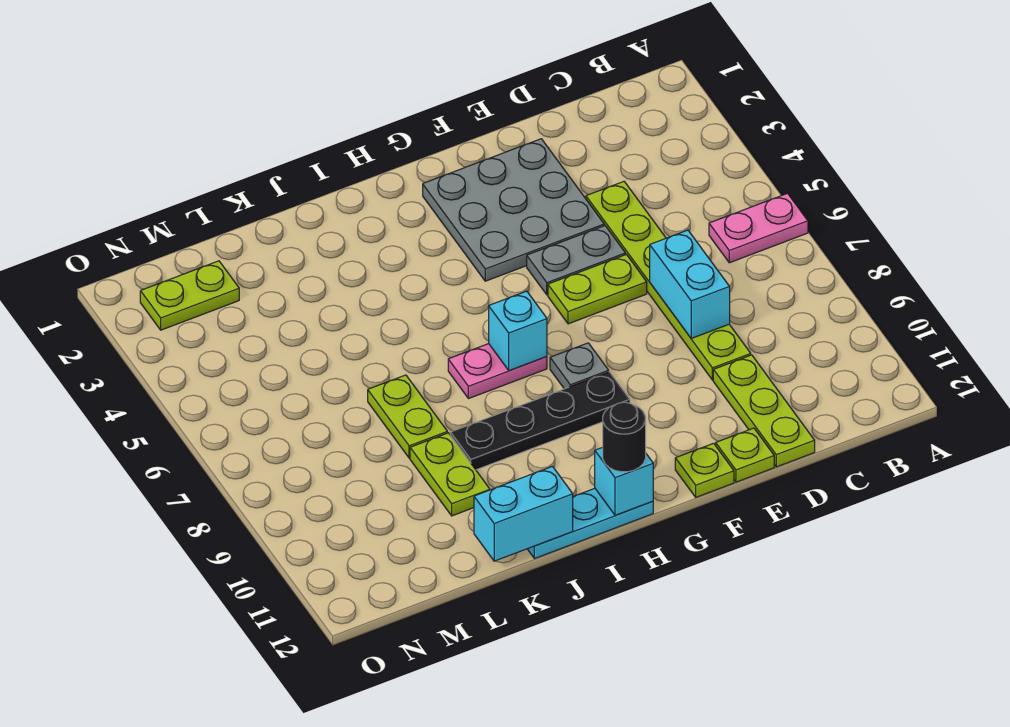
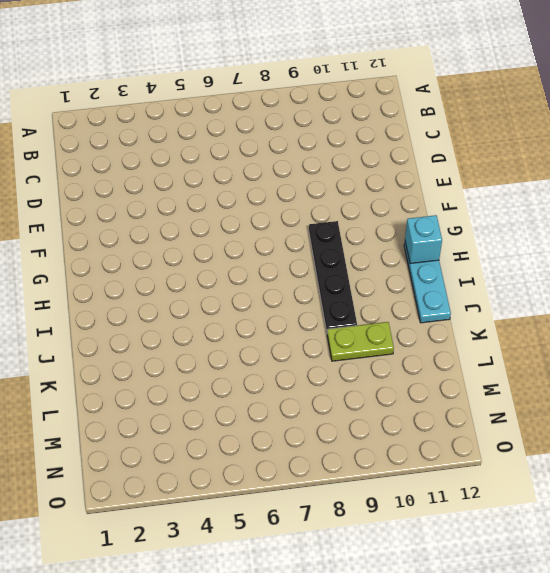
none -> pink 1x2 plate [709,193,808,263]
none -> lime 1x6 plate [586,181,751,380]
none -> lime 1x3 plate [713,355,815,467]

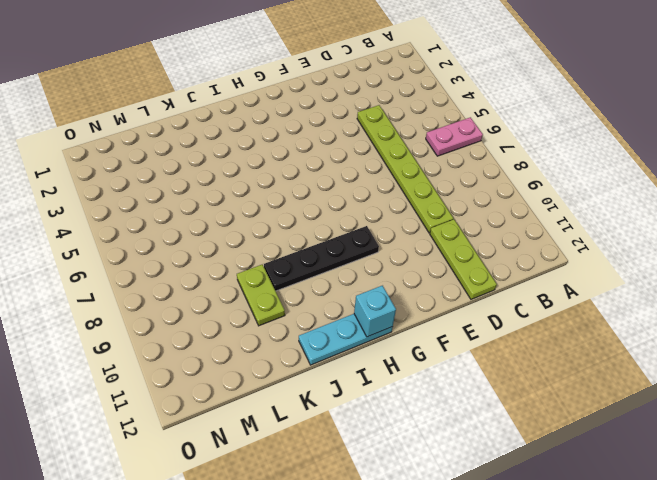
none -> grey 3x3 plate [423,139,604,281]
none -> grey 1x2 plate [527,226,625,295]
none -> lime 1x2 plate [548,254,647,324]

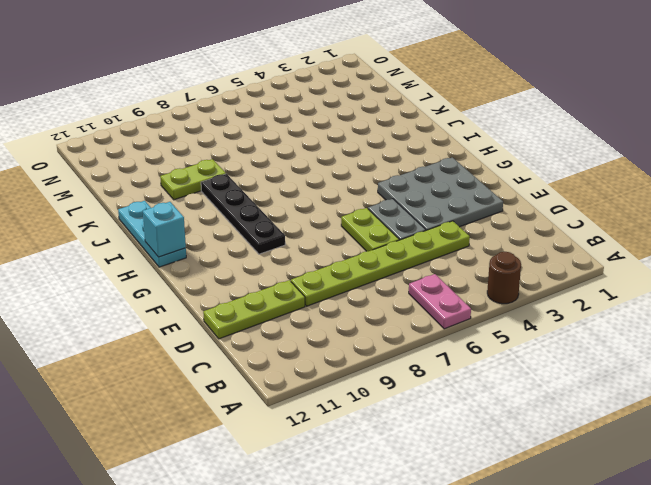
brown 1x1 round brick [487,252,521,304] -> none
none -> lime 1x1 plate [716,428,774,482]
none -> lime 1x1 plate [675,443,734,497]
none -> grey 1x1 plate [550,343,609,389]

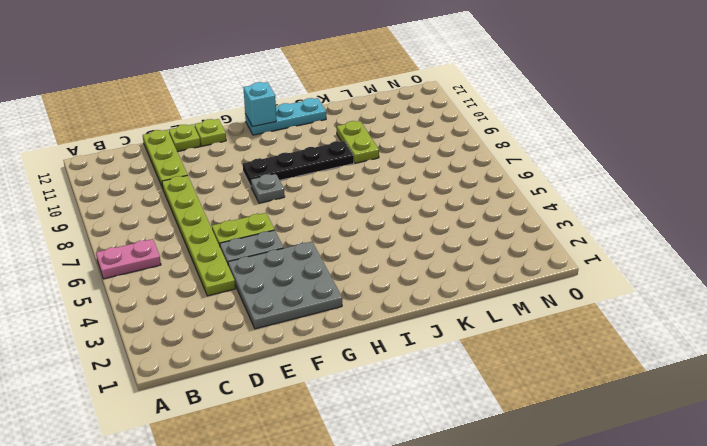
none -> pink 1x2 plate [448,344,547,399]
none -> lime 1x2 plate [368,375,447,458]
none -> lime 1x2 plate [140,261,239,330]

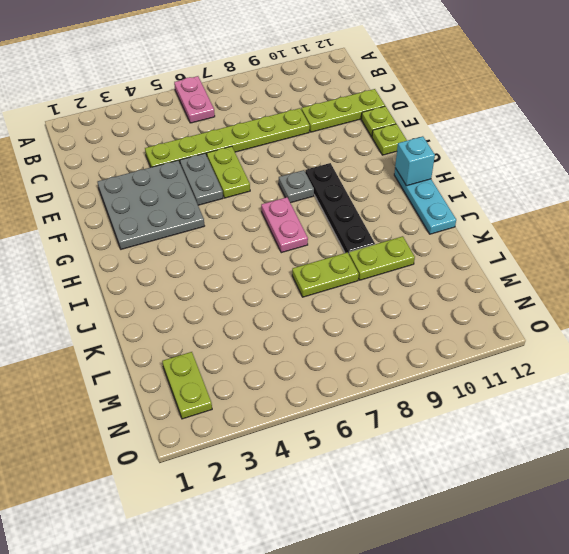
none -> cyan 1x2 brick [650,230,730,338]
none -> cyan 1x1 brick [489,291,547,371]
none -> cyan 1x2 brick [474,466,573,561]

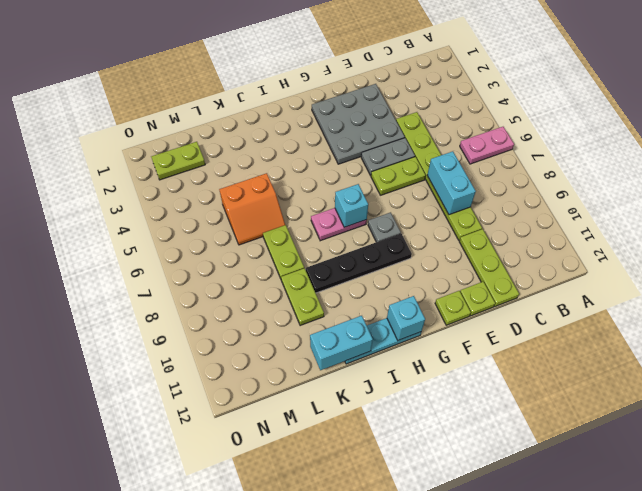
orange 2x2 slope [219,173,285,245] -> none
none -> black 1x1 round brick [603,402,646,472]

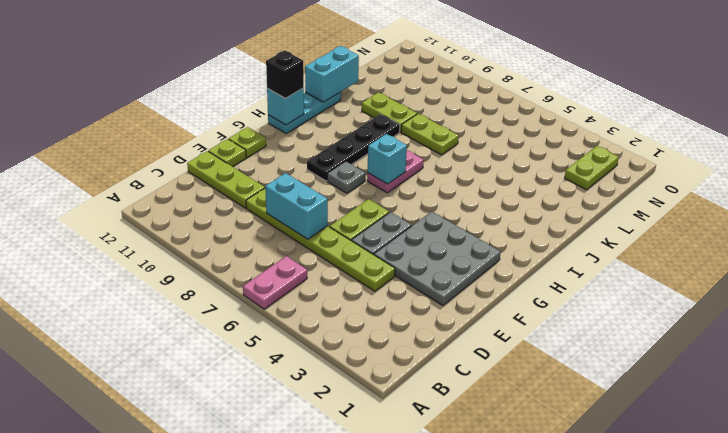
black 1x1 brick [266,50,304,98] -> black 1x1 round brick [603,402,646,472]

